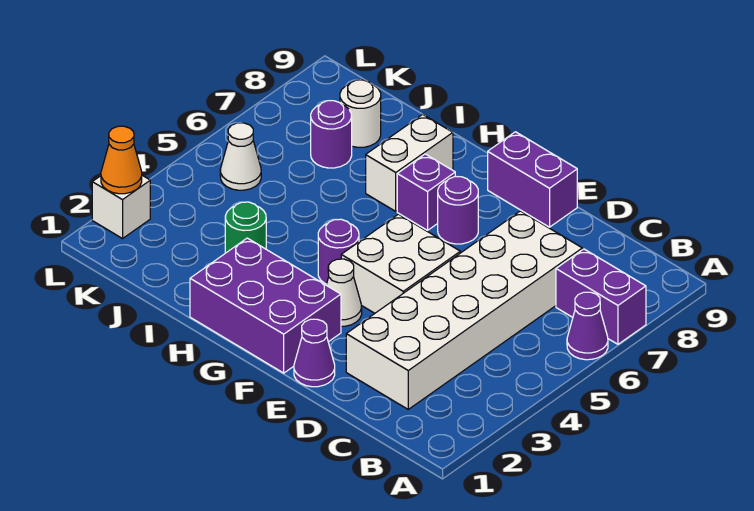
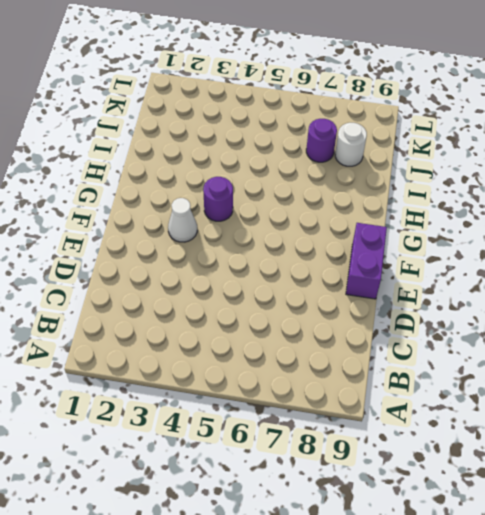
none -> purple 1x1 cone [567,292,608,360]
none -> purple 1x2 brick [556,249,646,344]
none -> white 2x6 brick [346,211,582,409]

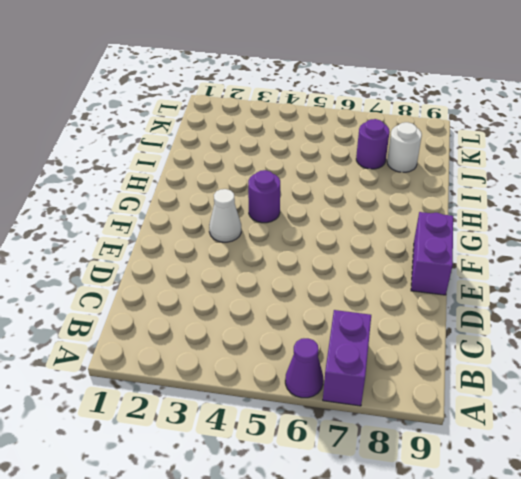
none -> white 2x6 brick [346,211,582,409]
none -> purple 1x1 cone [294,319,335,387]
none -> white 2x2 brick [341,214,460,313]

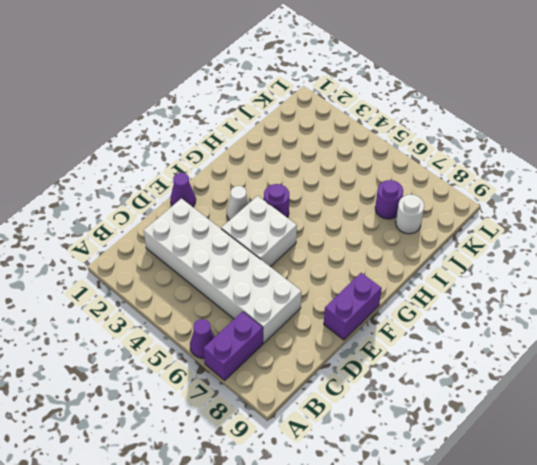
none -> purple 2x3 brick [190,238,341,373]
none -> purple 1x1 round brick [438,176,478,244]
none -> purple 1x1 brick [397,154,455,230]

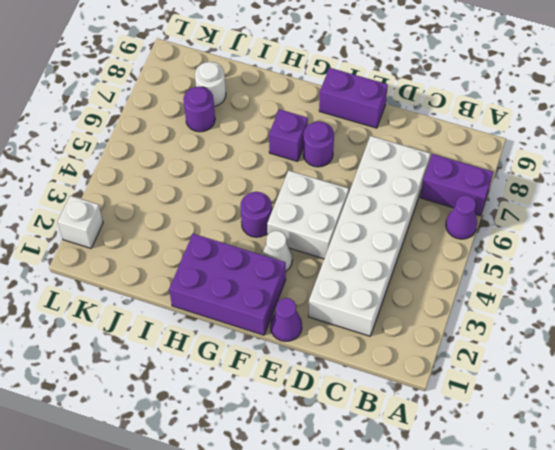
none -> white 1x2 brick [366,114,453,211]
none -> green 1x1 round brick [225,202,266,253]
none -> white 1x1 cone [220,123,261,190]

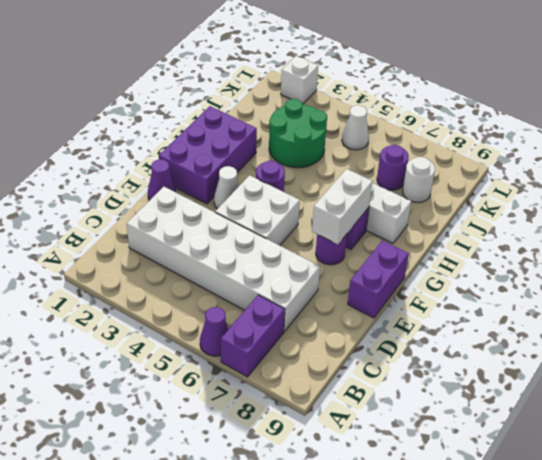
white 1x2 brick [312,169,372,244] -> none
green 2x2 round brick [269,99,327,168] -> green 1x1 round brick [225,202,266,253]
none -> orange 1x1 cone [101,126,142,194]

